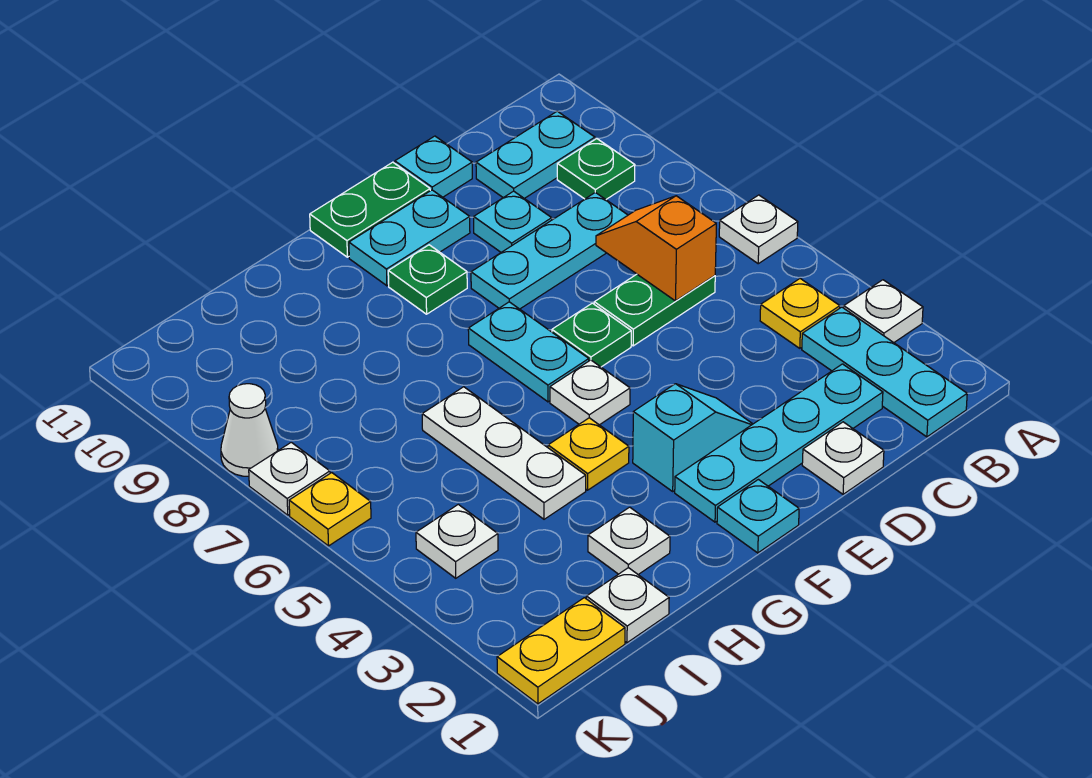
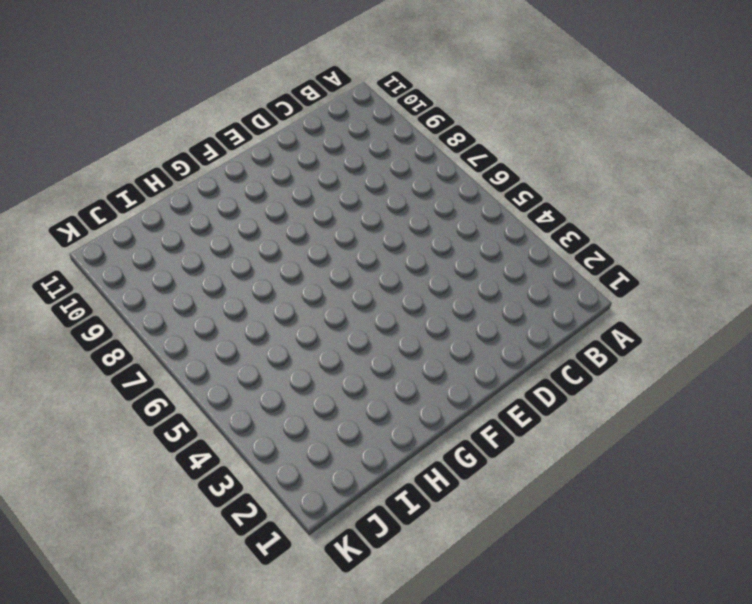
none -> white 1x1 plate [844,280,923,343]
none -> white 1x1 plate [719,195,798,264]
none -> cyan 1x3 plate [802,307,967,437]
none -> yellow 1x1 plate [760,279,840,348]

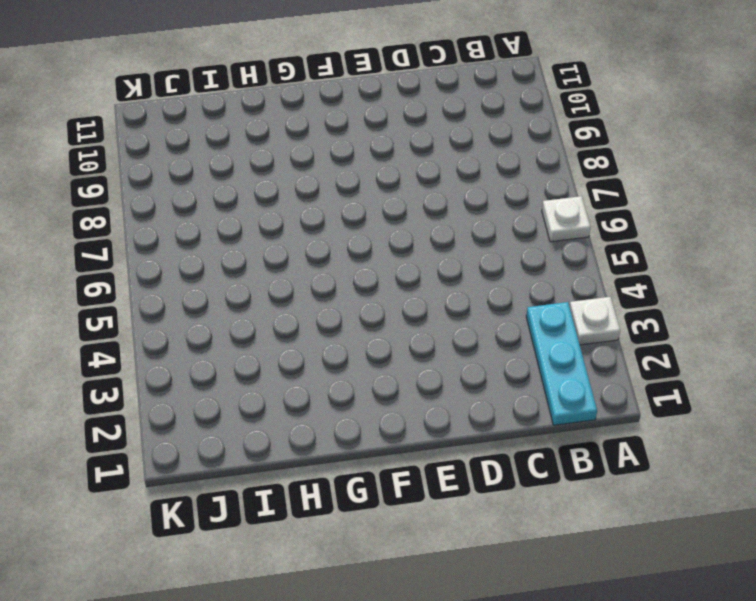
none -> yellow 1x1 plate [760,279,840,348]
none -> green 1x1 plate [557,139,635,199]
none -> cyan 1x2 plate [476,111,595,198]
none -> cyan 1x4 plate [675,364,883,522]

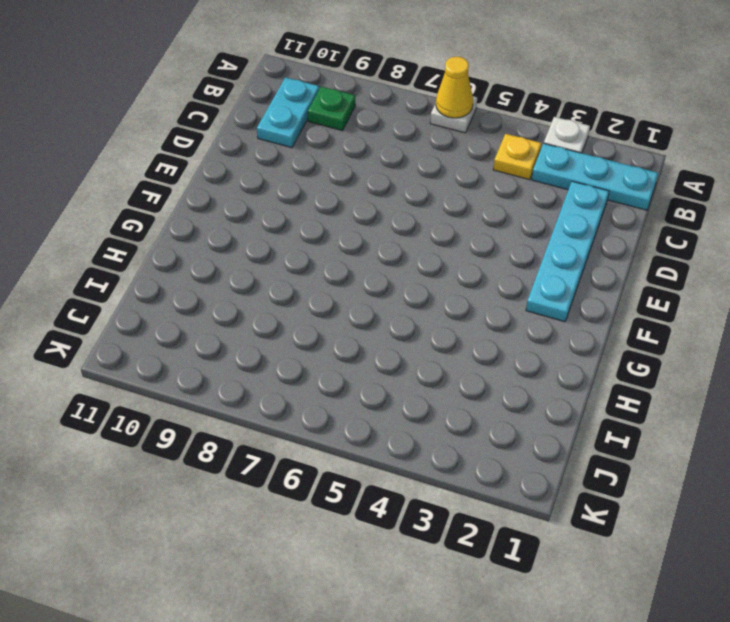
yellow 1x1 cone [436,57,473,118] -> none
none -> green 1x2 plate [594,274,715,346]
none -> cyan 1x3 plate [471,192,628,309]
none -> white 1x1 plate [802,422,884,494]
none -> cyan 1x1 plate [474,191,552,252]

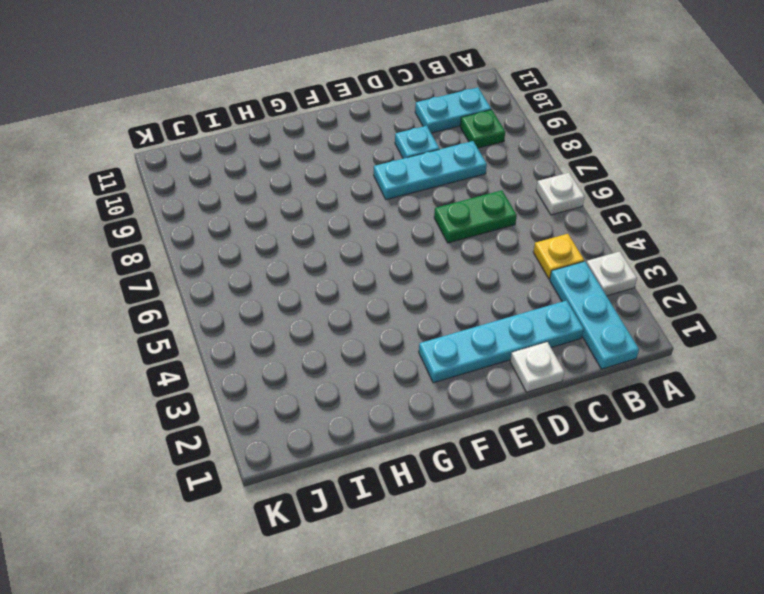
none -> cyan 1x1 plate [395,136,472,197]
none -> cyan 1x2 slope [633,384,752,491]
none -> green 1x1 plate [552,303,631,367]
none -> cyan 1x2 plate [349,190,470,286]

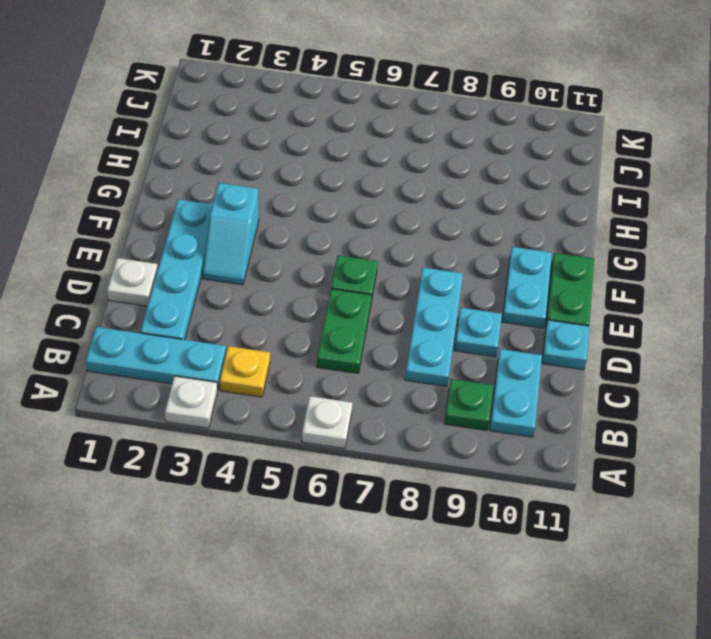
none -> cyan 1x1 plate [717,479,799,553]
none -> white 1x1 plate [550,360,630,425]
none -> cyan 1x2 plate [468,302,589,402]
none -> green 1x1 plate [388,245,467,314]

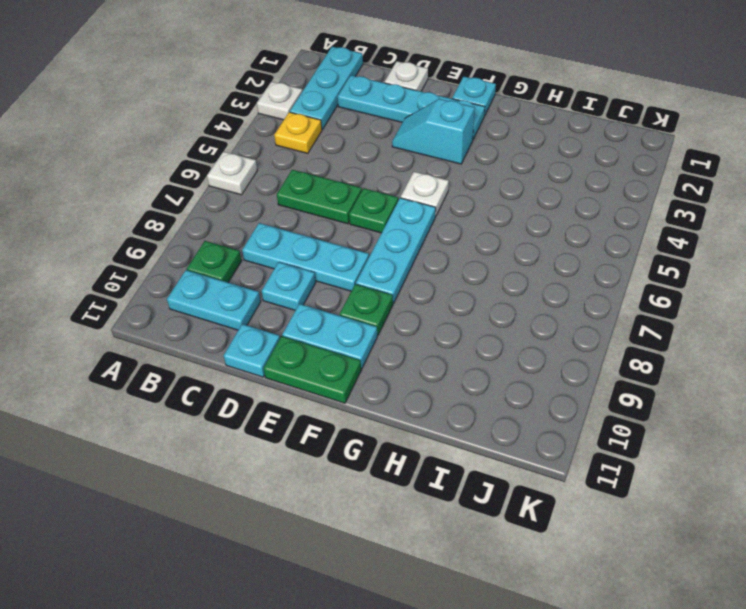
cyan 1x3 plate [356,198,436,303] -> cyan 1x2 plate [468,302,589,402]
none -> yellow 1x1 plate [548,418,629,490]
none -> white 1x1 plate [588,507,670,574]
none -> white 1x3 plate [422,387,586,519]
none -> white 1x1 plate [586,568,669,643]

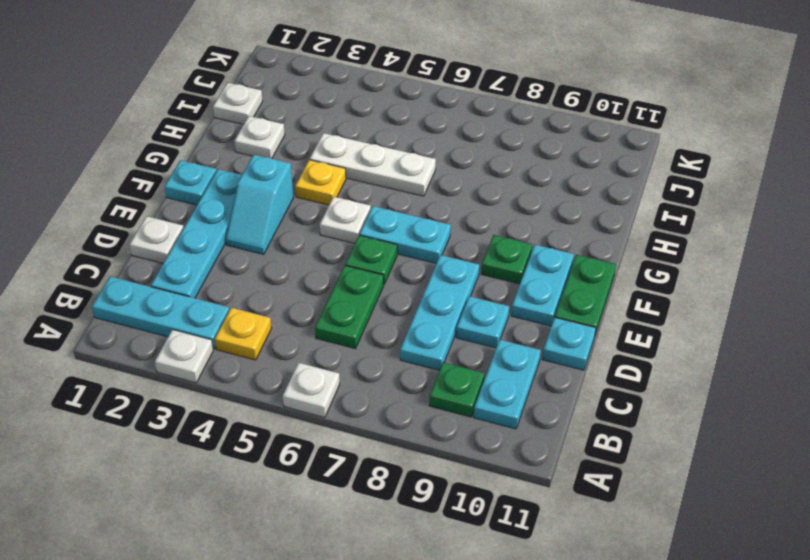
none -> yellow 1x2 plate [497,598,625,704]
none -> white 1x1 plate [416,504,498,578]
none -> yellow 1x1 plate [289,473,371,546]
none -> white 1x1 plate [249,442,330,515]

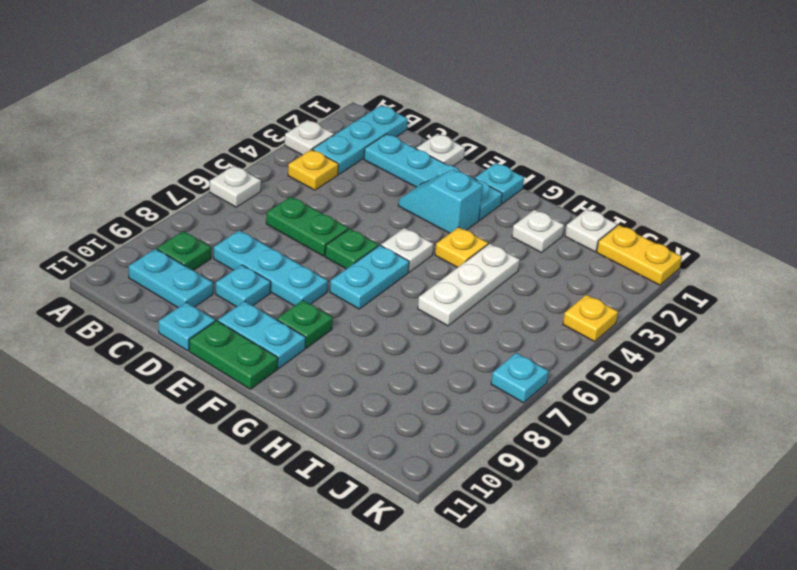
yellow 1x1 plate [563,295,618,342] -> yellow 1x1 plate moved to [289,473,371,546]
cyan 1x1 plate [491,353,549,403] -> white 1x1 plate [249,442,330,515]
none -> white 1x1 plate [416,504,498,578]
none -> white 1x1 cone [221,384,278,476]
none -> orange 1x2 slope [596,196,716,301]

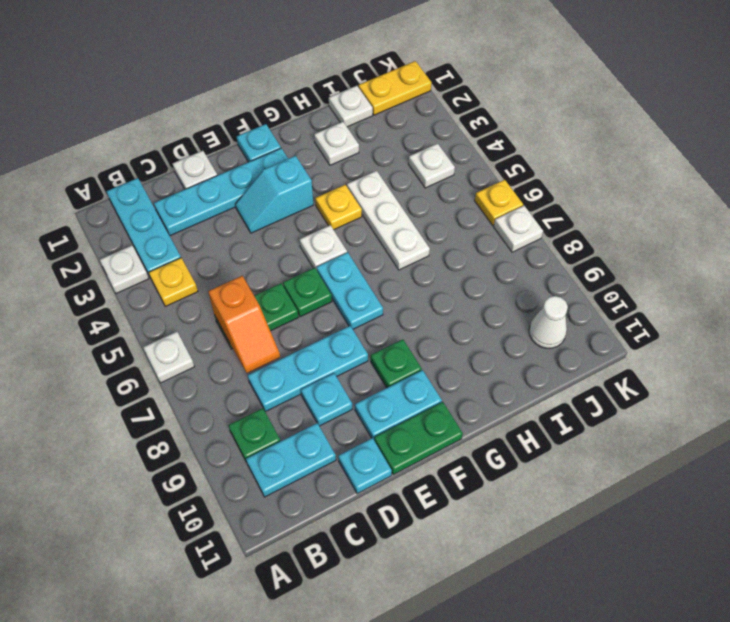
white 1x1 cone [529,296,568,348] -> white 1x1 cone moved to [221,384,278,476]

